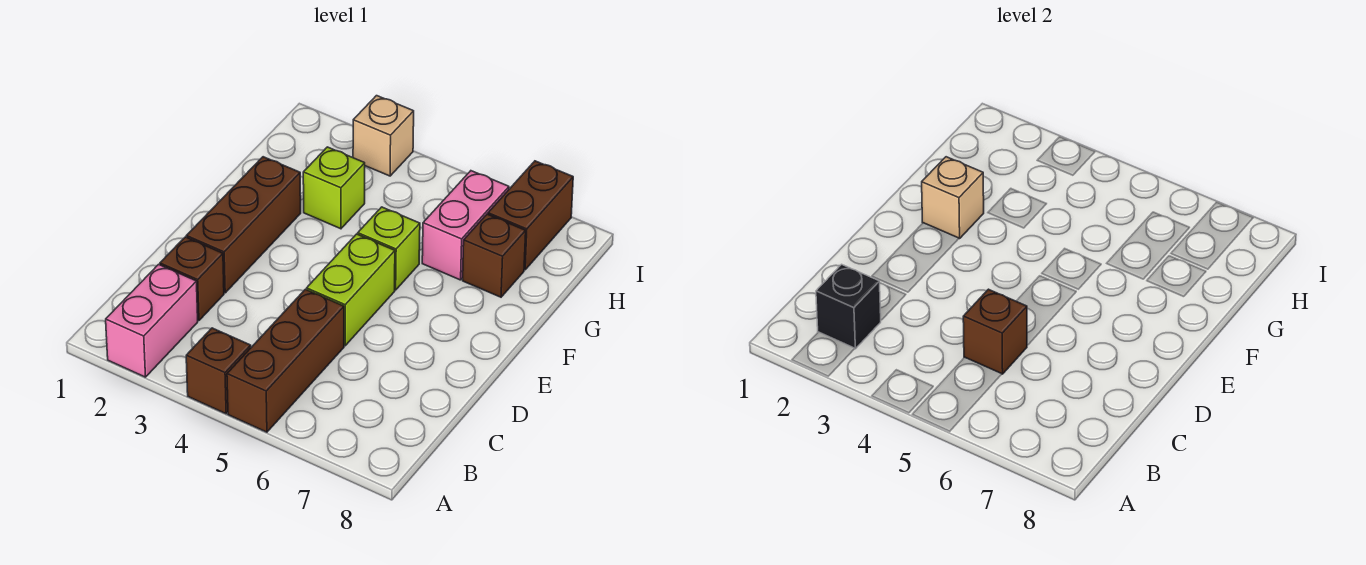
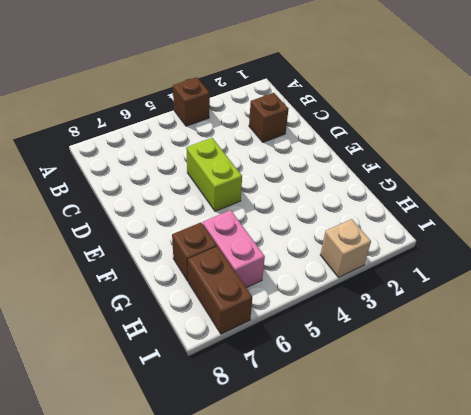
none -> pink 1x2 brick [106,264,198,377]
none -> brown 1x3 brick [227,289,344,432]
none -> brown 1x3 brick [186,157,301,293]

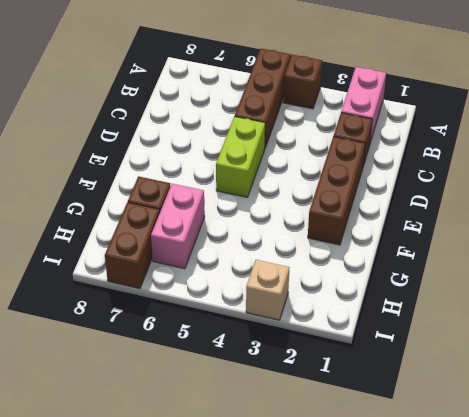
none -> lime 1x1 brick [358,207,420,290]
none -> lime 1x1 brick [303,147,365,229]
none -> black 1x1 brick [816,264,881,349]

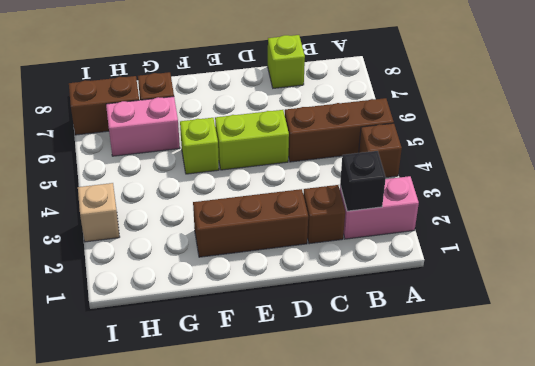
lime 1x1 brick [268,35,305,88] -> lime 1x1 brick moved to [303,147,365,229]
none -> brown 1x1 brick [963,289,1027,374]
none -> tan 1x1 brick [922,157,984,239]

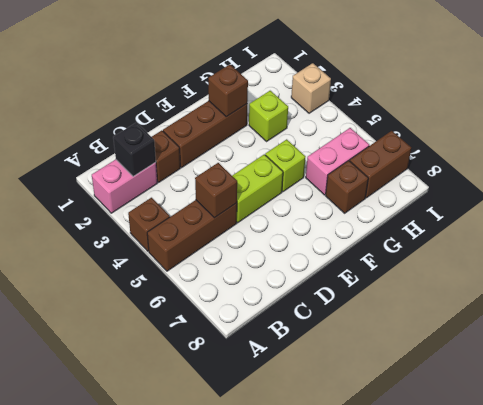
brown 1x1 brick [208,64,248,117] -> tan 1x1 brick [922,157,984,239]

